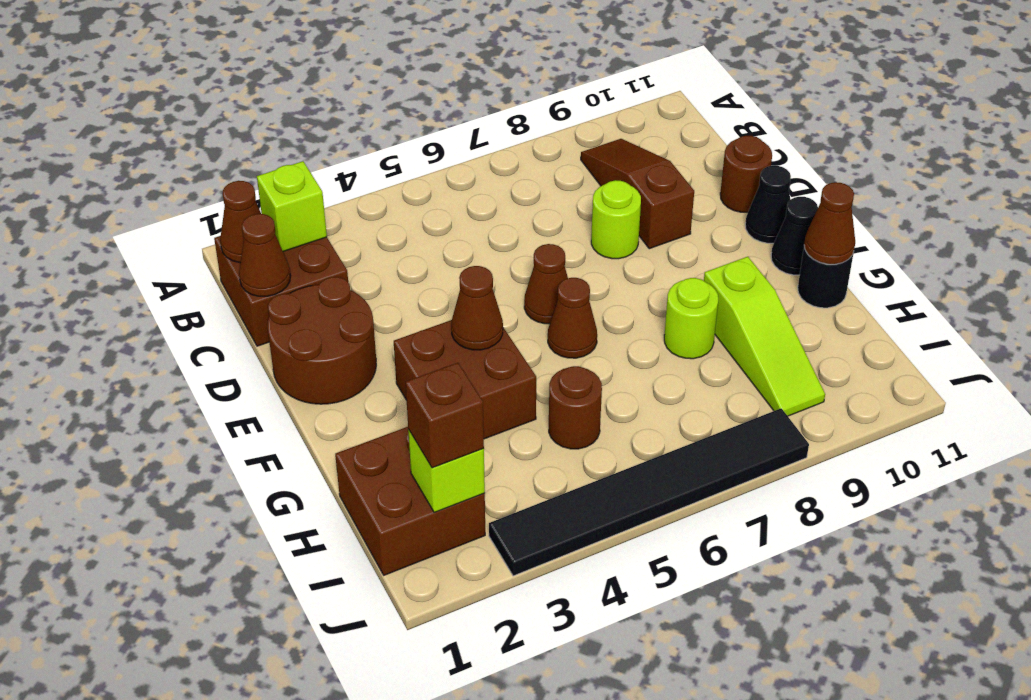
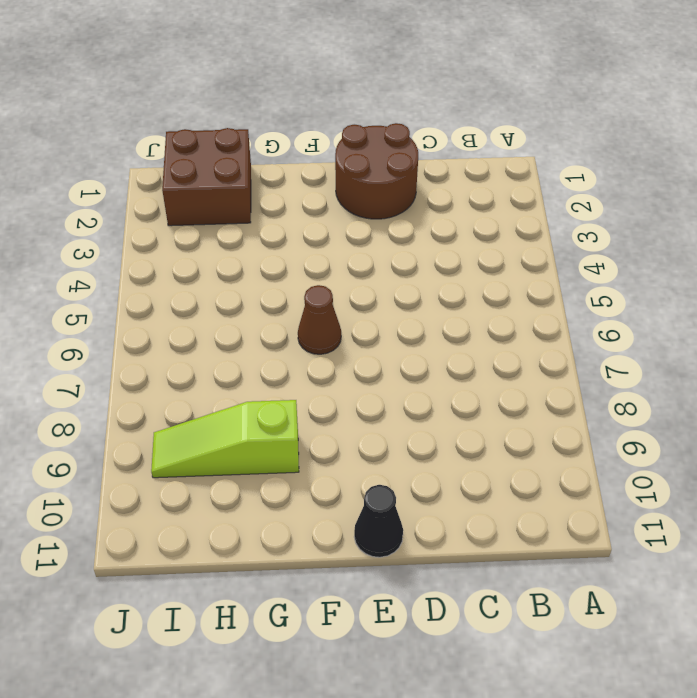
none -> brown 2x2 brick [214,236,348,346]
none -> brown 1x3 slope [581,139,694,249]
none -> lime 1x1 round brick [591,180,641,259]

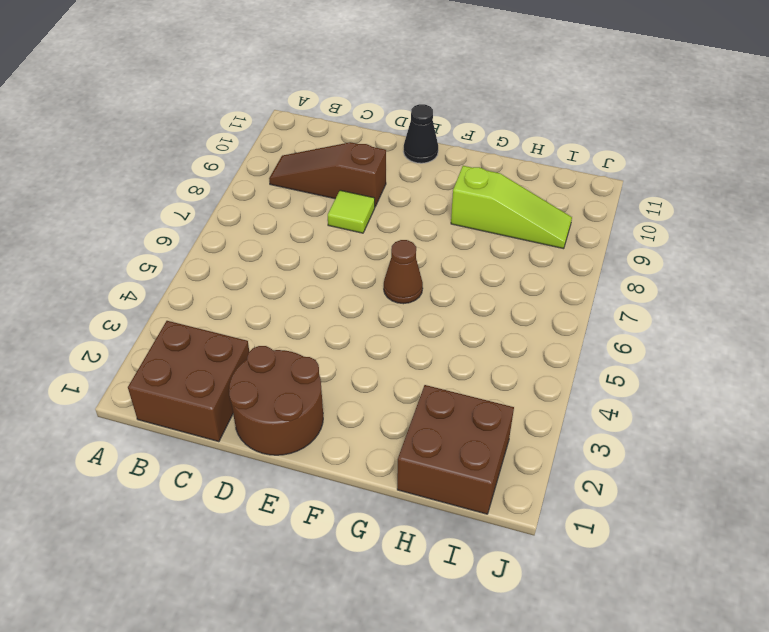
lime 1x1 tile [328,190,375,233] -> lime 1x1 round brick [591,180,641,259]
none -> brown 1x1 round brick [720,136,772,212]
none -> brown 1x1 cone [524,244,568,324]
none -> brown 2x2 brick [394,320,536,439]

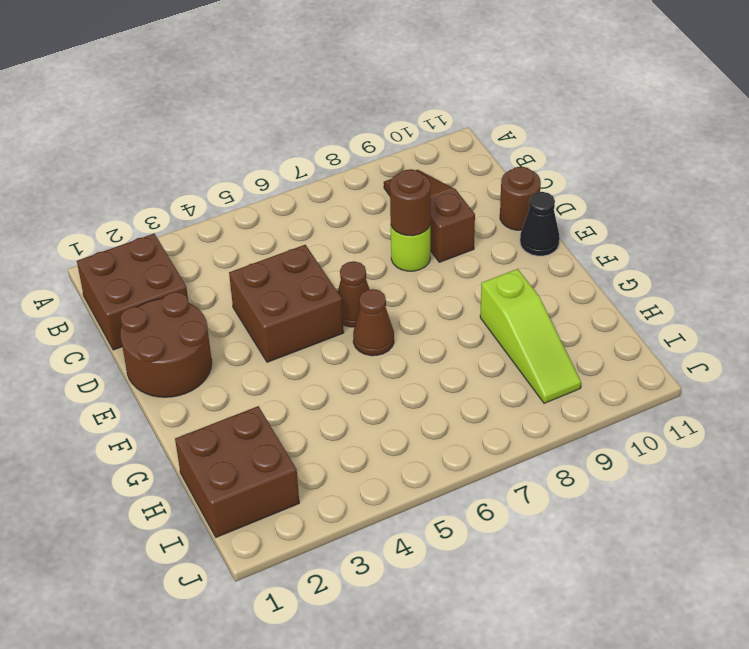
brown 2x2 brick [229,245,344,362] -> brown 2x2 brick moved to [394,320,536,439]
brown 1x1 round brick [390,169,431,236] -> brown 1x1 round brick moved to [549,366,602,449]
none -> black 1x1 cone [771,197,818,275]
none -> lime 1x1 round brick [664,278,718,359]
none -> black 1x1 round brick [798,246,854,308]

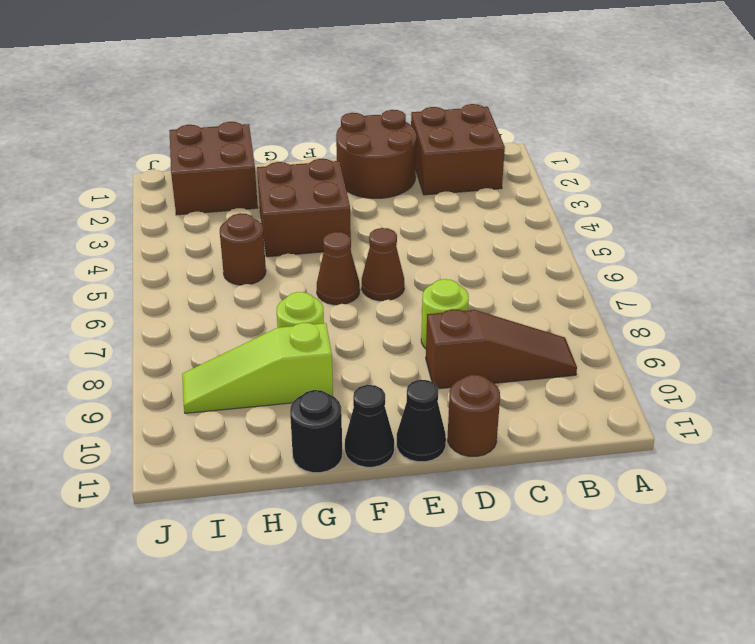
none -> black 1x6 tile [489,408,809,576]
none -> brown 1x1 cone [220,181,261,263]
none -> lime 1x1 brick [257,161,327,251]

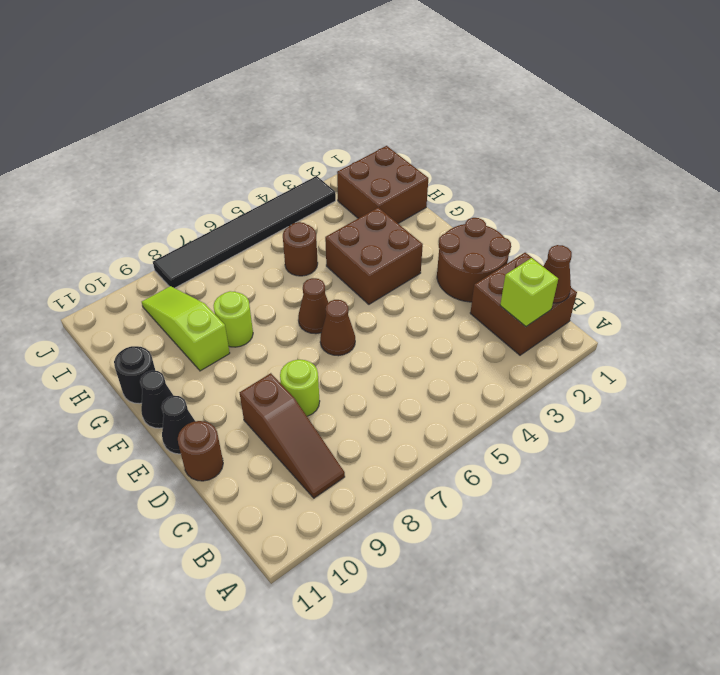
none -> brown 1x1 cone [239,214,290,296]
none -> brown 1x1 cone [451,266,503,350]
none -> brown 1x1 cone [804,182,855,264]

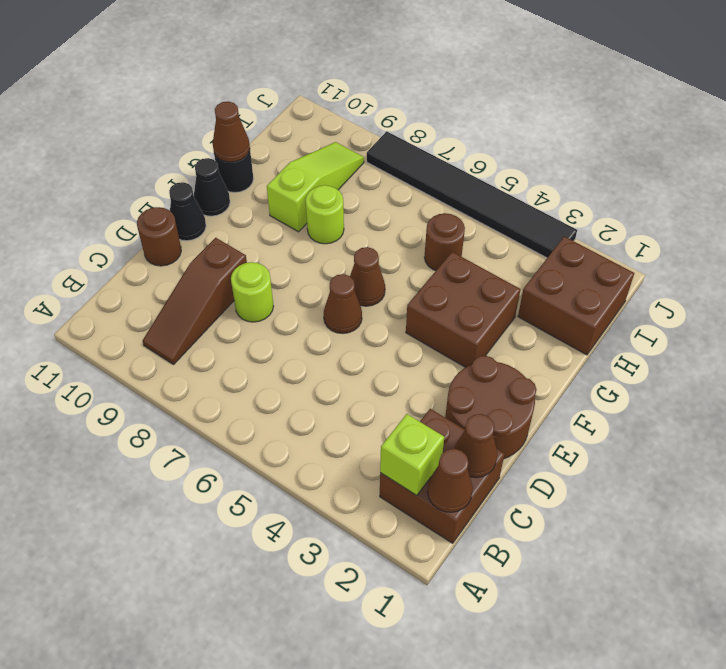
none -> brown 1x1 cone [451,266,503,350]
none -> lime 1x1 brick [408,429,485,512]
none -> brown 1x1 brick [405,363,484,468]

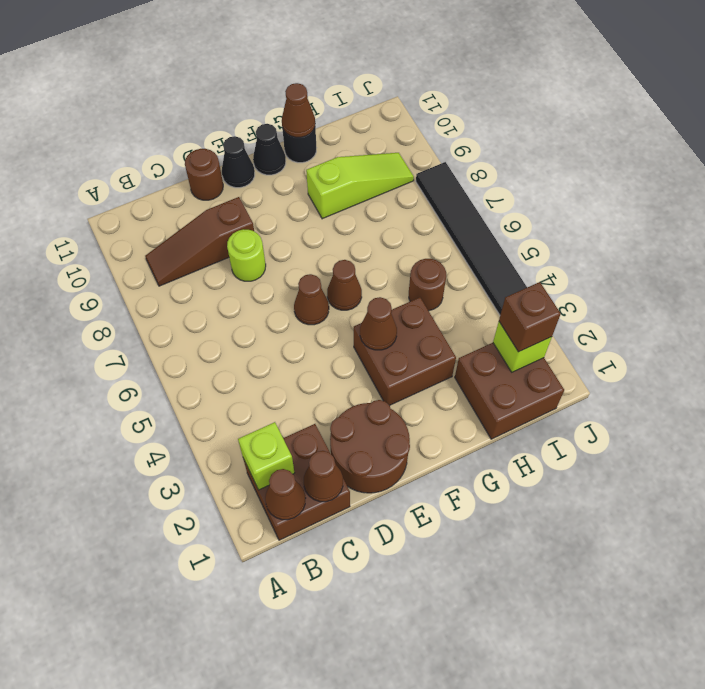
none -> lime 1x1 round brick [664,278,718,359]

